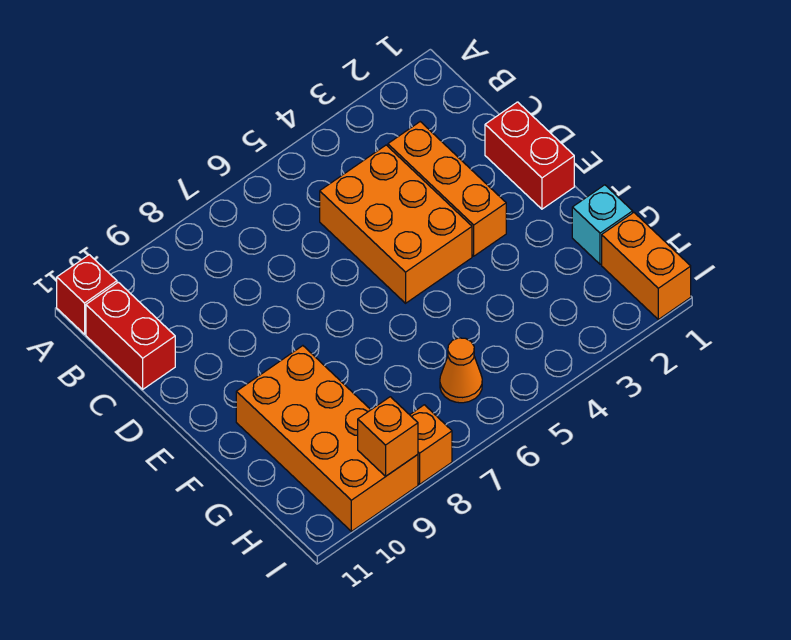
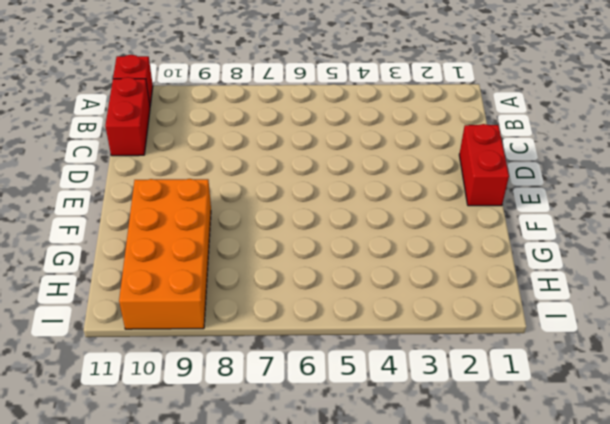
none -> orange 1x3 brick [388,122,506,256]
none -> orange 2x3 brick [320,145,472,303]

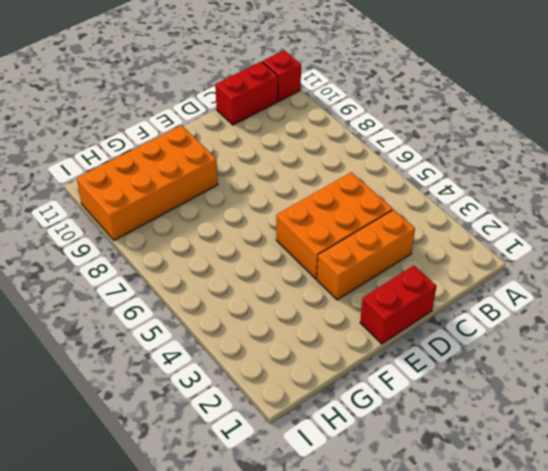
none -> cyan 1x1 brick [572,185,633,264]
none -> orange 1x2 brick [602,213,691,319]

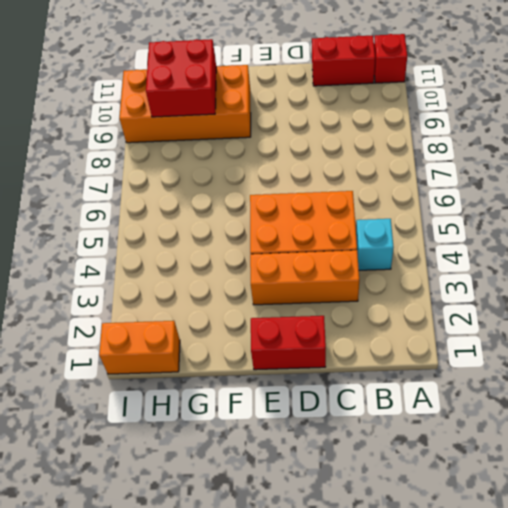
cyan 1x1 brick [356,219,394,270] -> cyan 1x1 brick moved to [572,185,633,264]
red 2x2 brick [146,39,216,117] -> none
none -> orange 1x1 cone [440,338,482,403]
none -> orange 1x1 brick [410,405,452,484]

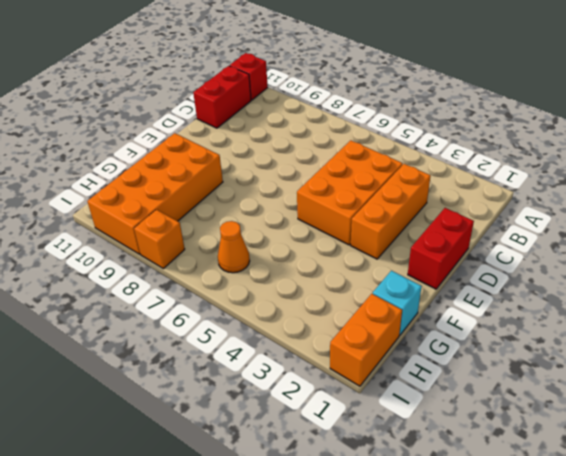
none -> orange 1x1 brick [358,397,418,476]

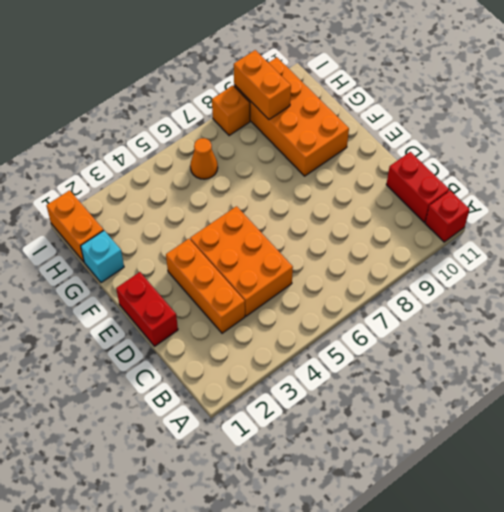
orange 1x2 brick [234,50,291,119] -> orange 1x1 brick [358,397,418,476]

